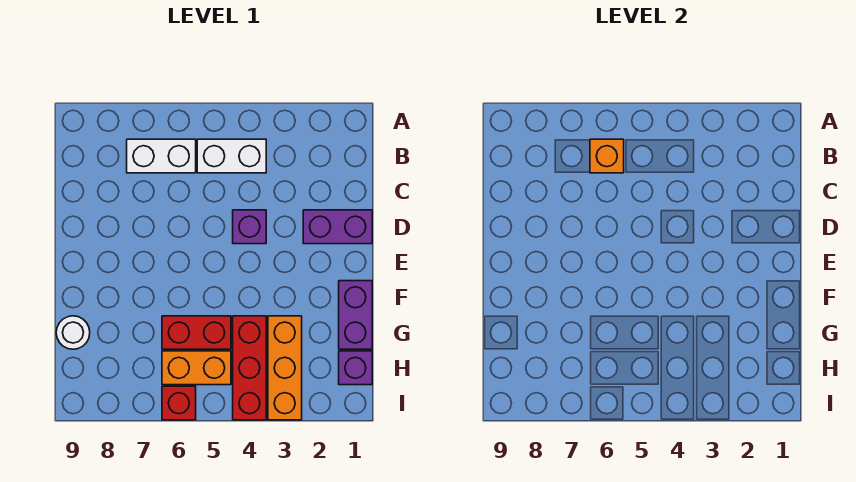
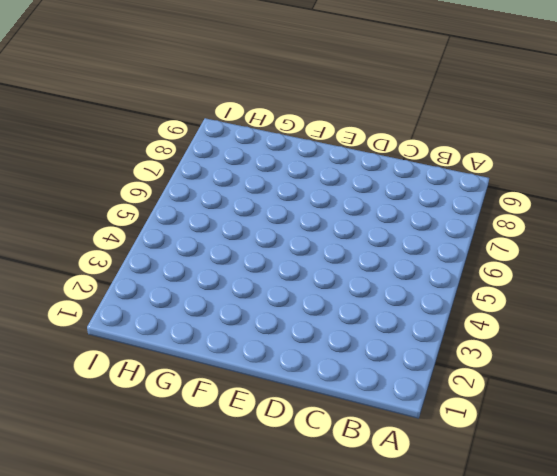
none -> white 1x2 brick [197,139,266,173]
none -> white 1x2 brick [127,139,196,173]
none -> purple 1x2 brick [303,210,372,244]

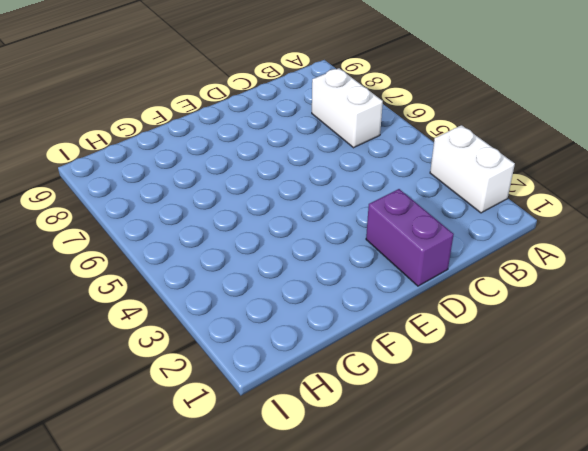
white 1x2 brick [430,125,515,213] -> white 1x2 brick moved to [197,139,266,173]
none -> purple 1x1 brick [233,210,266,244]
none -> purple 1x2 brick [339,281,372,349]
none -> orange 1x3 brick [268,316,302,420]

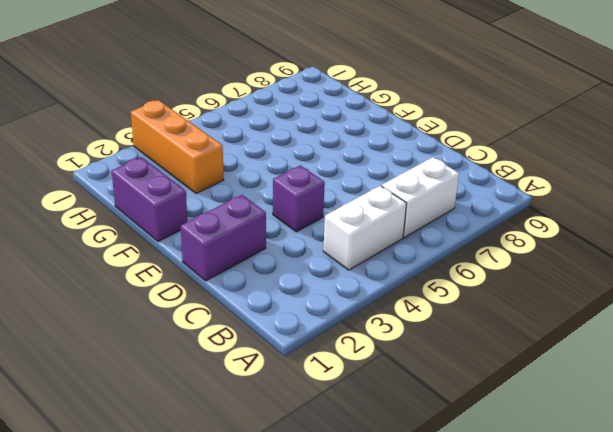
none -> red 1x3 brick [233,316,266,420]
none -> red 1x2 brick [162,316,231,349]
none -> white 1x1 round brick [56,316,90,349]

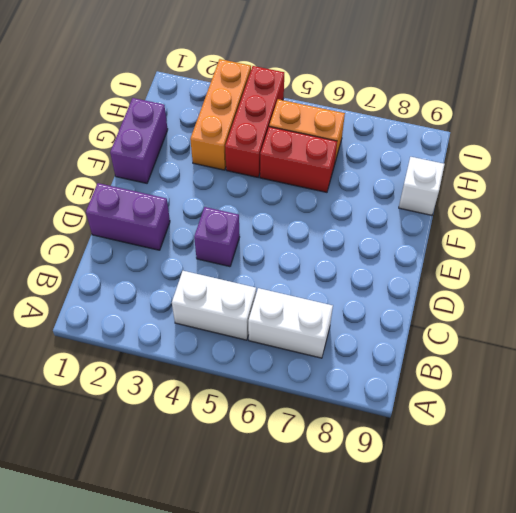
white 1x1 brick [399,157,445,215] -> white 1x1 round brick [56,316,90,349]
none -> purple 1x1 brick [339,351,372,385]
none -> red 1x1 brick [162,386,196,420]
none -> orange 1x1 brick [590,139,624,173]

